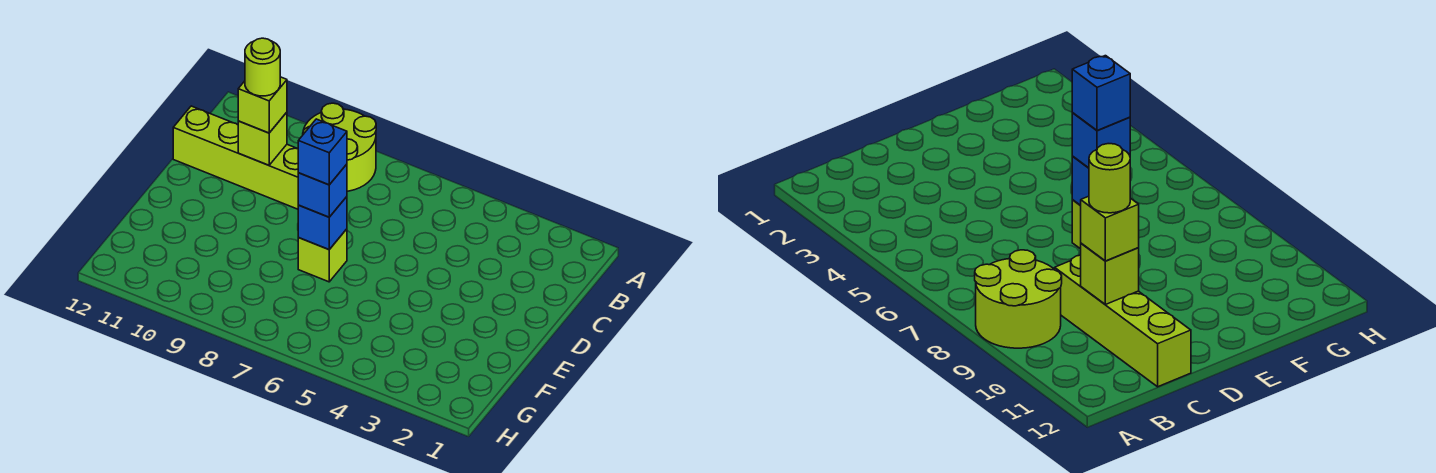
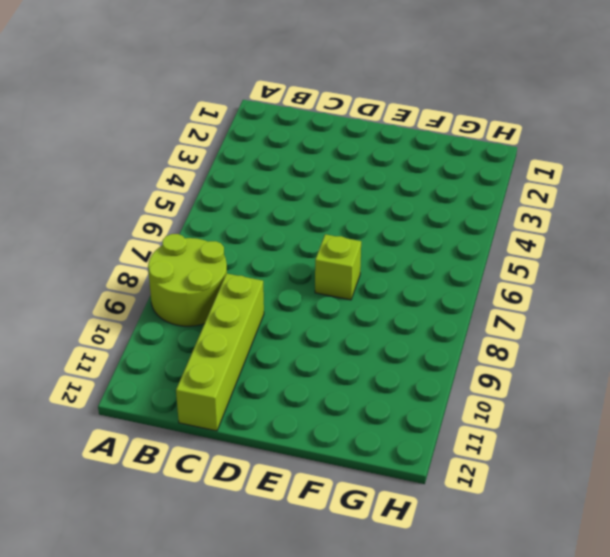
none -> lime 1x1 brick [238,112,287,165]
none -> blue 1x1 brick [298,197,347,249]

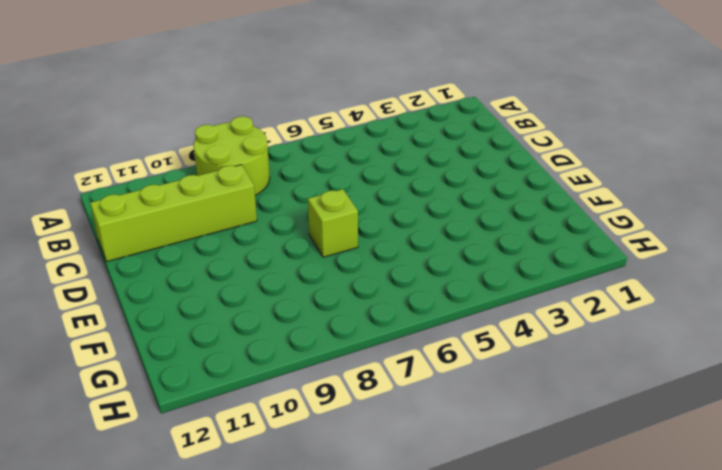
none -> lime 1x1 brick [238,112,287,165]
none -> blue 1x1 brick [298,197,347,249]

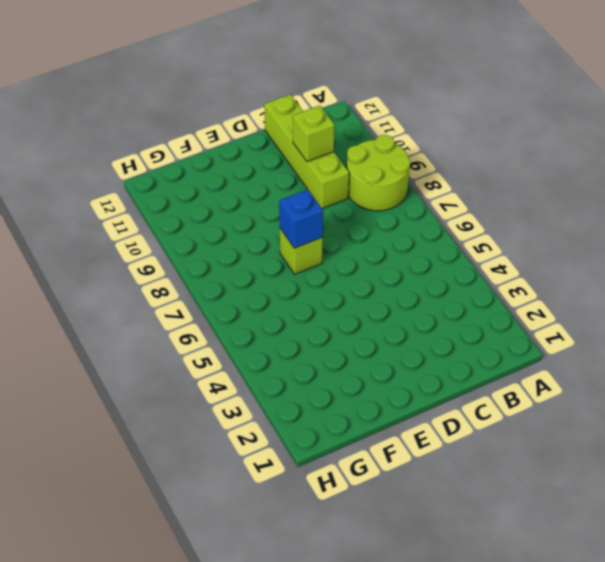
none -> lime 1x1 brick [238,77,287,133]
none -> blue 1x1 brick [298,164,347,217]

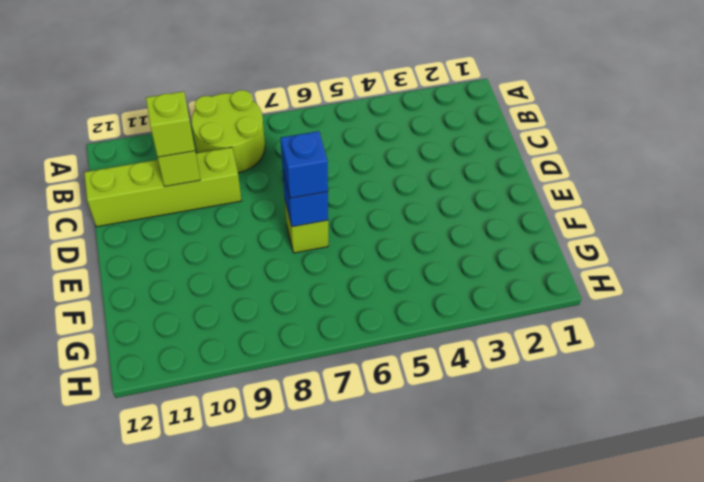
none -> lime 1x1 round brick [245,38,280,96]
none -> blue 1x1 brick [298,119,347,185]

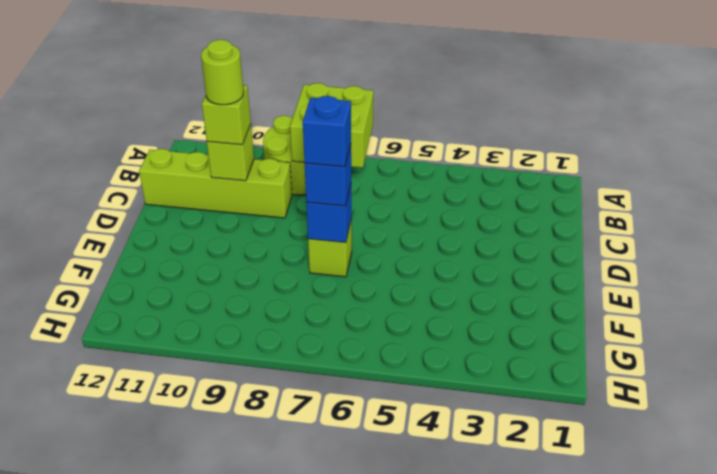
lime 2x2 brick [290,83,373,168] -> none

